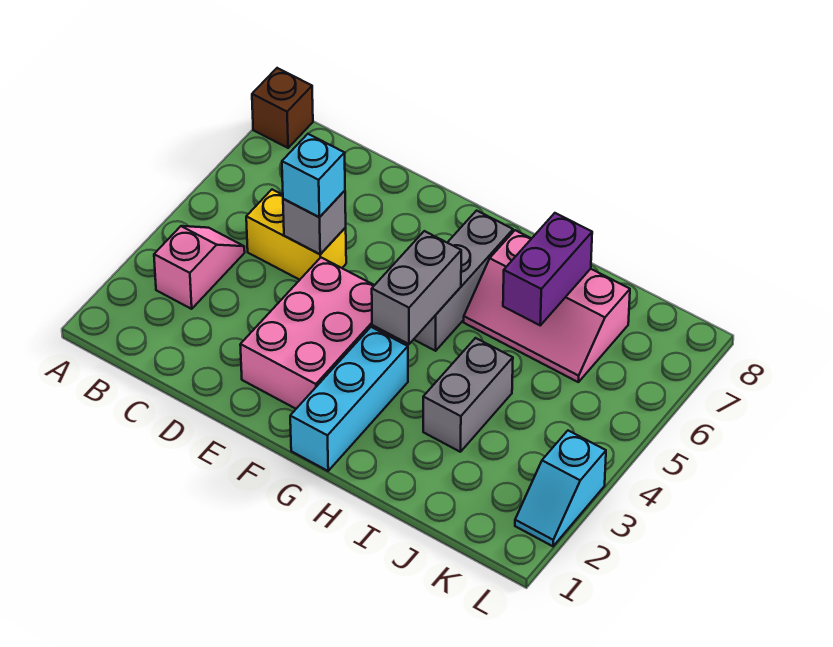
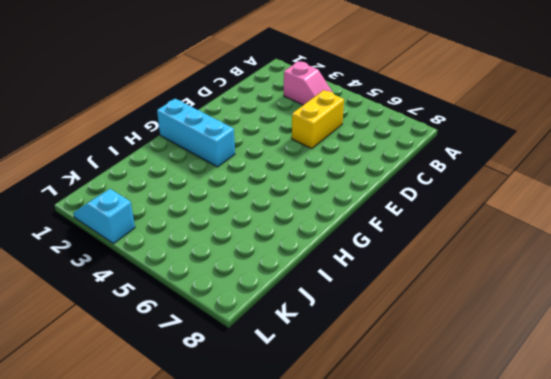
none -> brown 1x1 brick [252,68,313,148]
none -> pink 2x3 brick [240,258,392,409]
none -> grey 1x3 brick [414,211,513,351]

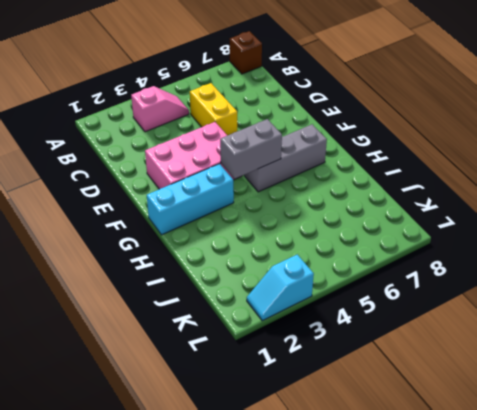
none -> pink 2x3 slope [464,230,630,382]
none -> grey 1x2 brick [423,338,513,452]
none -> grey 1x1 brick [283,191,346,254]

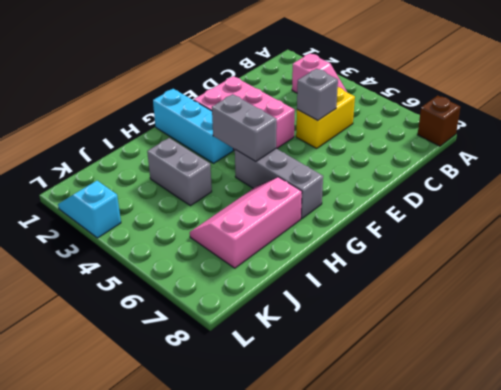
none -> purple 1x2 brick [503,213,592,325]
none -> cyan 1x1 brick [282,134,345,217]

